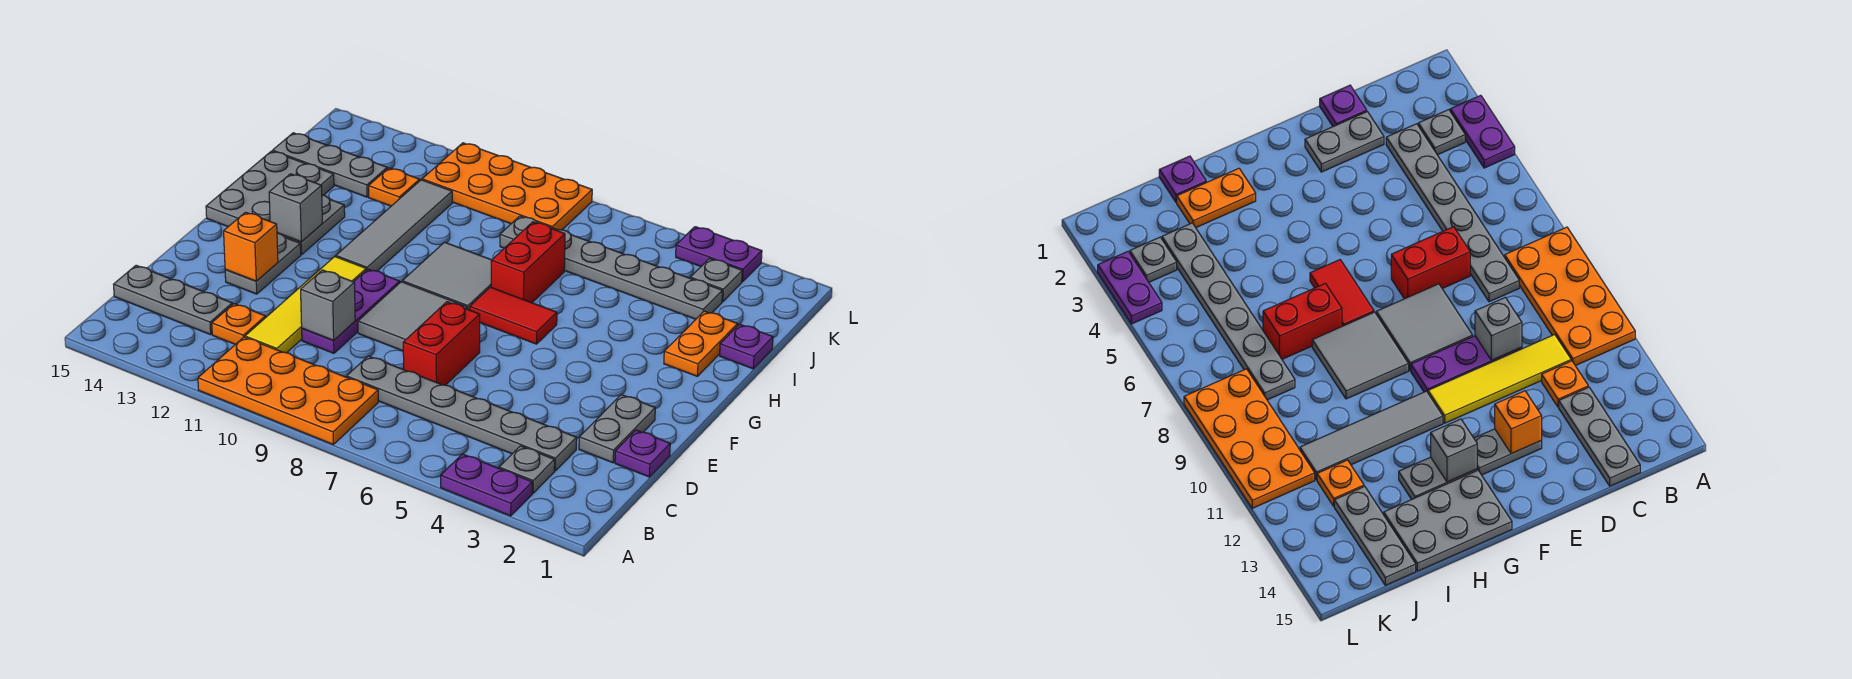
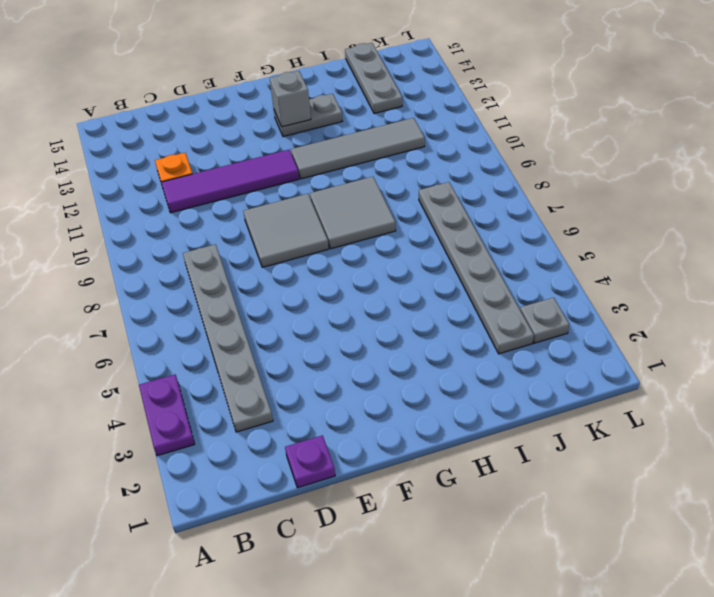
purple 1x4 tile [161,150,299,213] -> yellow 1x4 tile [245,257,366,353]
none -> orange 2x4 plate [198,337,378,444]
none -> grey 1x1 plate [499,446,555,493]
none -> grey 1x3 plate [114,265,232,335]
none -> grey 1x2 plate [579,395,655,463]

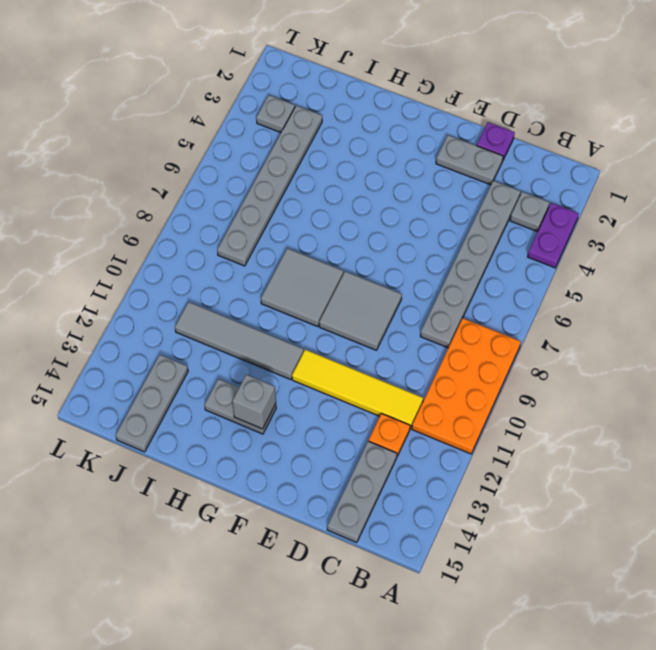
none -> red 1x2 brick [403,302,480,385]
none -> purple 1x3 plate [302,269,400,353]
none -> grey 1x2 plate [225,233,301,294]
none -> red 1x2 tile [470,287,557,344]

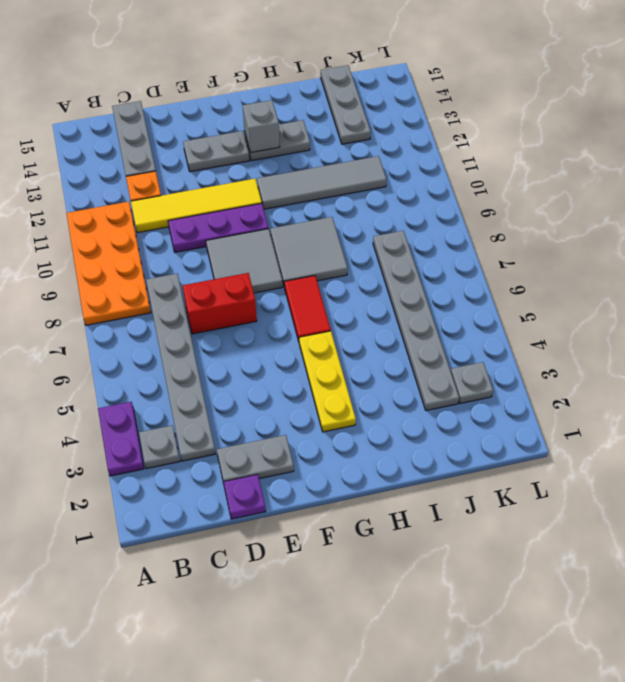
yellow 1x3 plate [299,331,356,432] -> none
none -> grey 2x3 plate [206,151,334,227]
none -> orange 1x2 plate [664,311,738,376]
none -> red 1x2 brick [491,222,565,303]
none -> purple 1x1 plate [720,324,773,369]

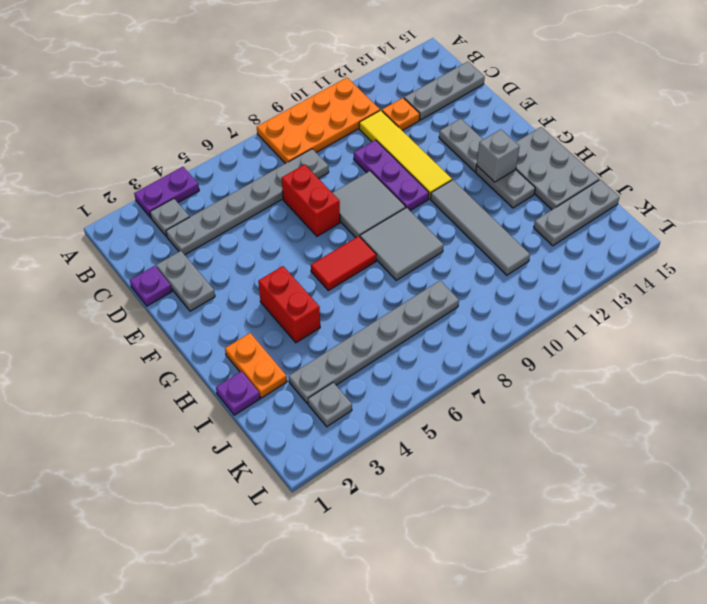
red 1x2 brick [258,266,320,343] -> red 1x2 brick moved to [491,222,565,303]
none -> orange 1x1 plate [369,168,420,206]
none -> orange 2x4 plate [422,143,592,230]
none -> purple 1x2 plate [676,227,762,282]
none -> grey 1x1 brick [301,270,355,341]

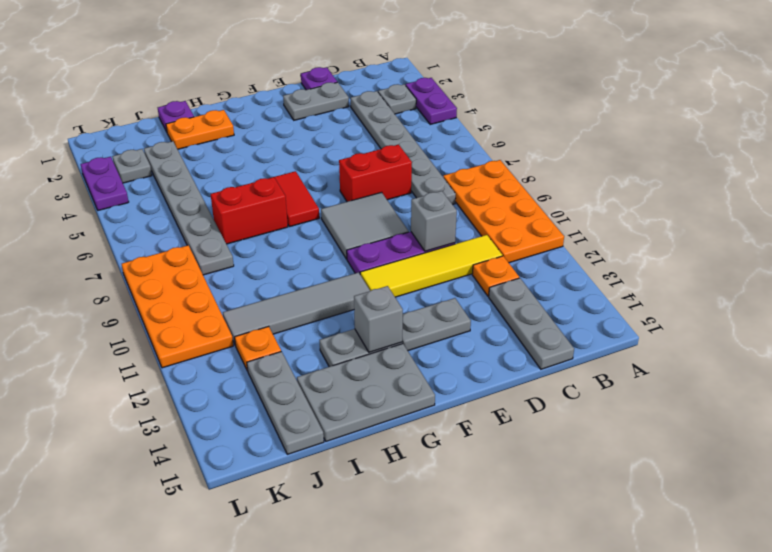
none -> grey 2x2 tile [402,242,491,310]
none -> orange 1x1 brick [224,212,278,281]

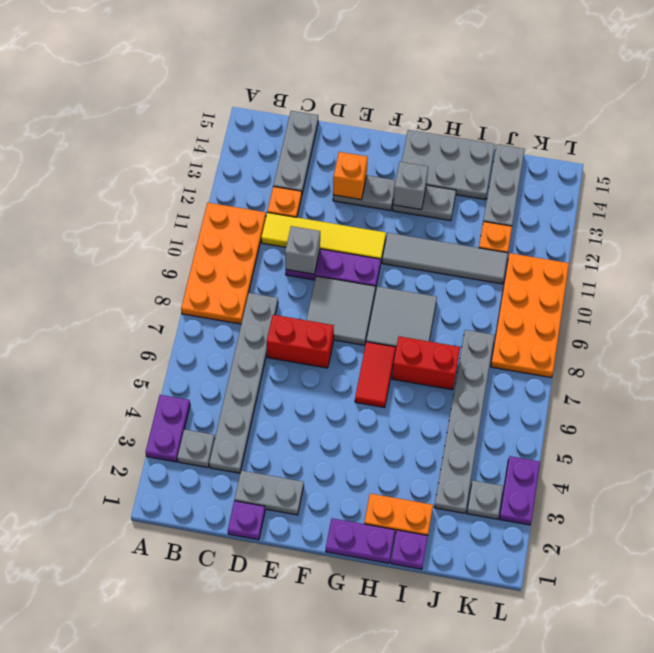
purple 1x2 plate [326,518,395,563] -> none

